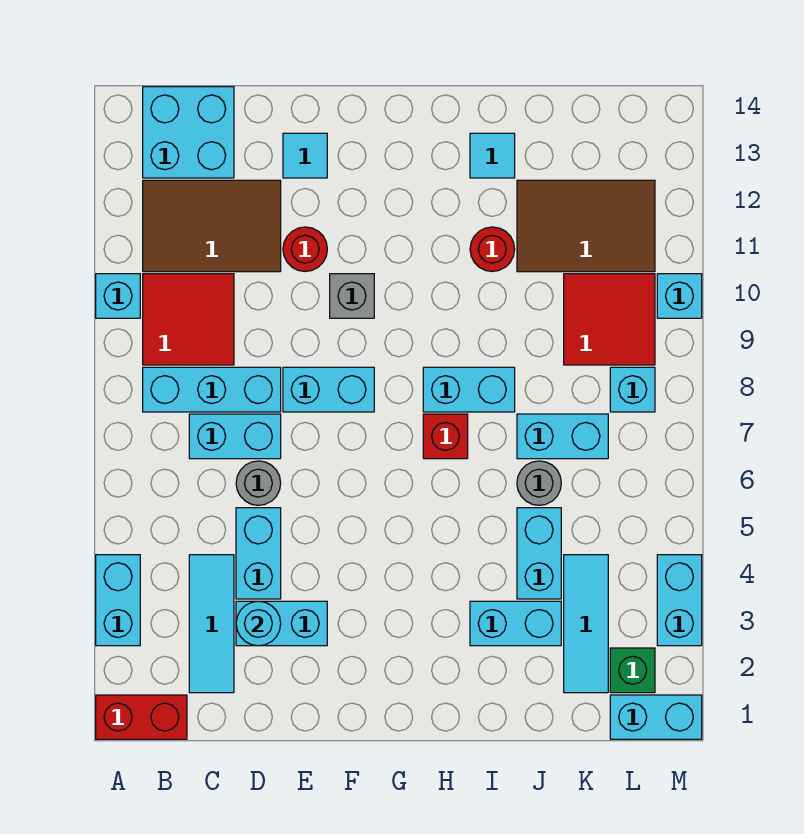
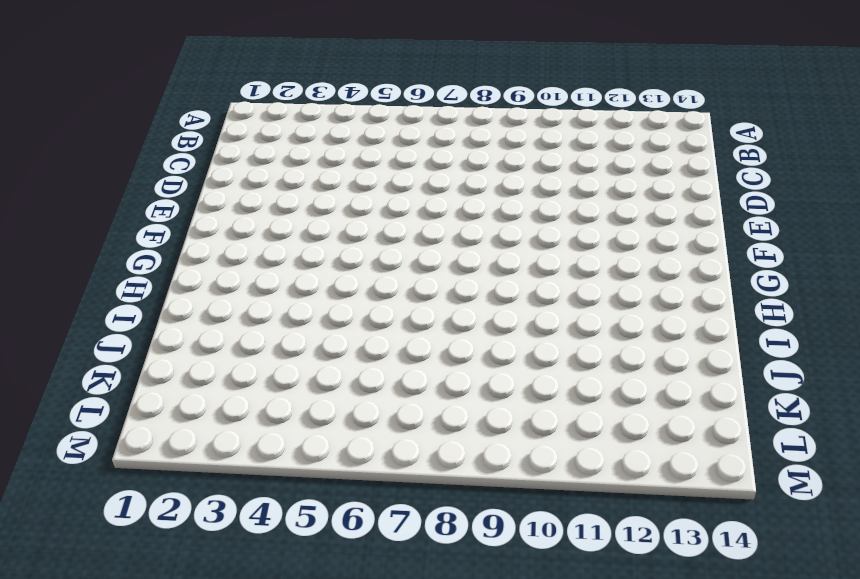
none -> red 1x2 brick [96,695,187,739]
none -> cyan 1x2 brick [96,555,140,646]
none -> cyan 1x1 brick [96,274,140,318]
none -> cyan 1x3 brick [143,367,281,412]

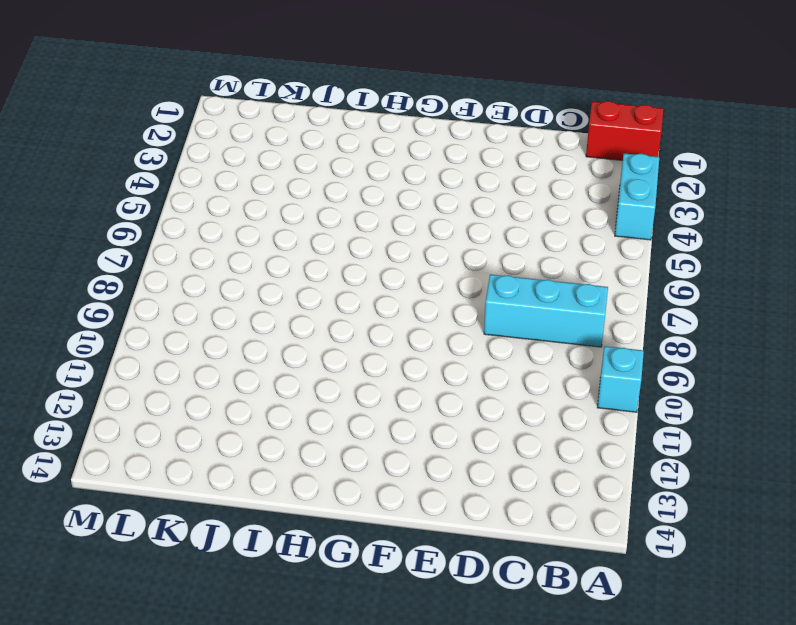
none -> red 2x2 tile [143,274,234,365]
none -> brown 2x3 tile [143,180,281,272]
none -> cyan 2x2 brick [143,87,234,178]
none -> cyan 1x3 tile [189,555,234,693]

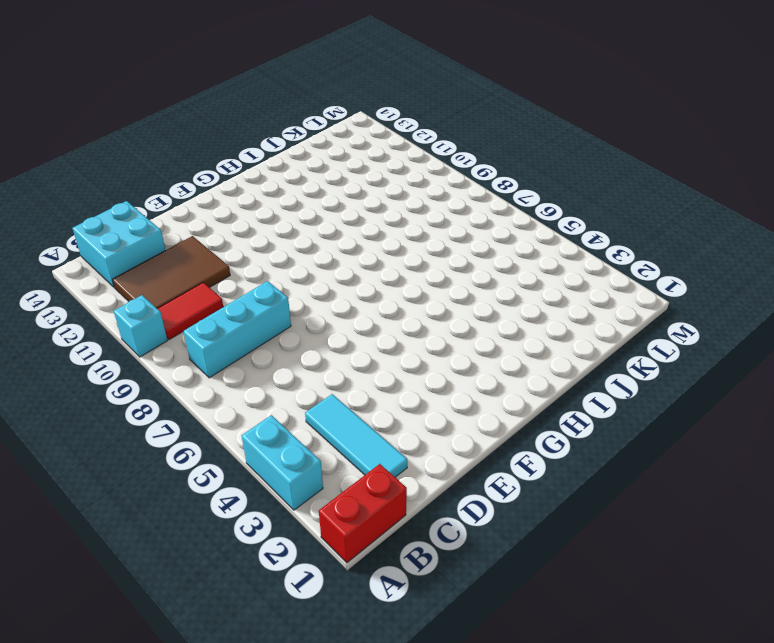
red 1x2 tile [157,282,223,340] -> red 2x2 tile [143,274,234,365]
none -> cyan 1x2 brick [189,414,281,459]
none -> cyan 1x2 brick [236,601,327,646]
none -> cyan 1x2 brick [236,508,281,599]
none -> grey 1x1 round brick [236,461,281,505]

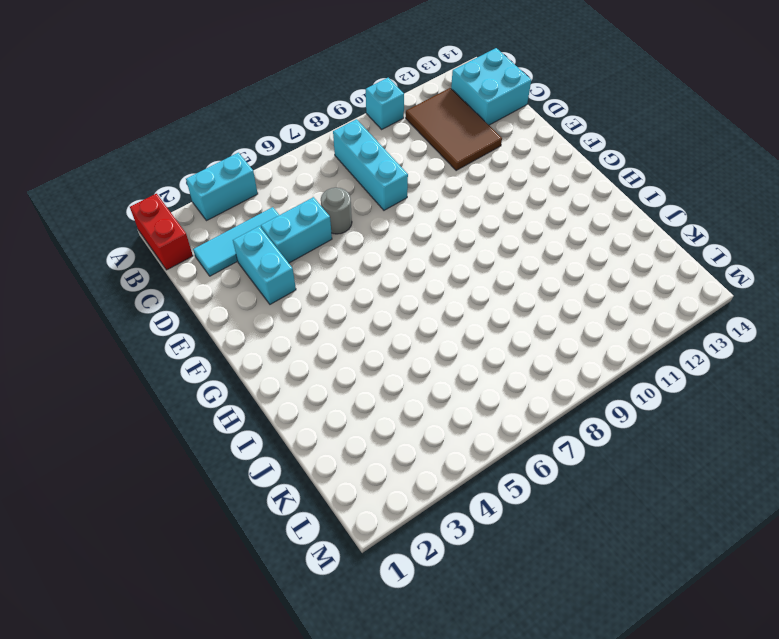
none -> red 2x2 tile [143,274,234,365]
none -> cyan 1x2 brick [189,414,281,459]
none -> cyan 1x2 brick [283,367,374,412]
none -> red 1x1 round brick [283,227,327,272]

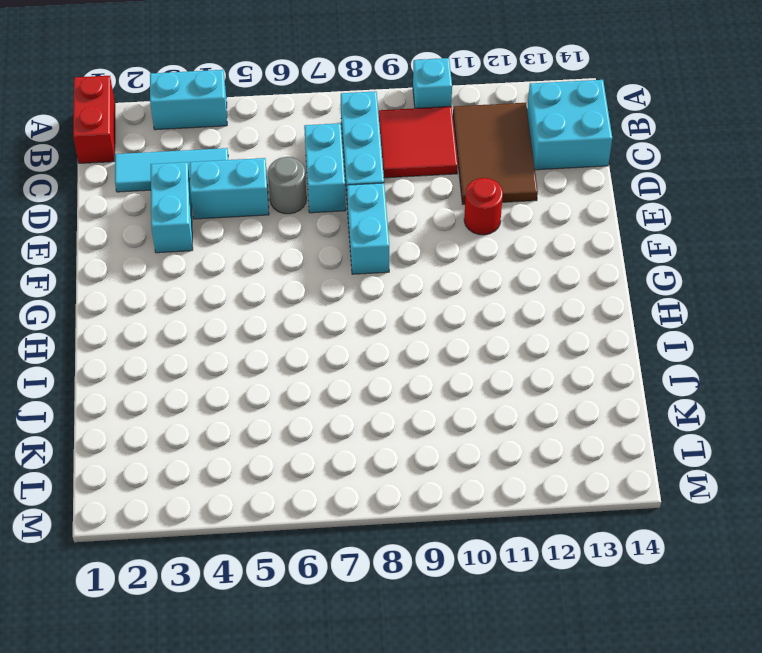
none -> cyan 1x1 tile [283,133,327,178]
none -> grey 1x1 brick [330,274,374,318]
none -> red 1x1 brick [423,414,468,459]
none -> cyan 1x2 brick [423,367,515,412]

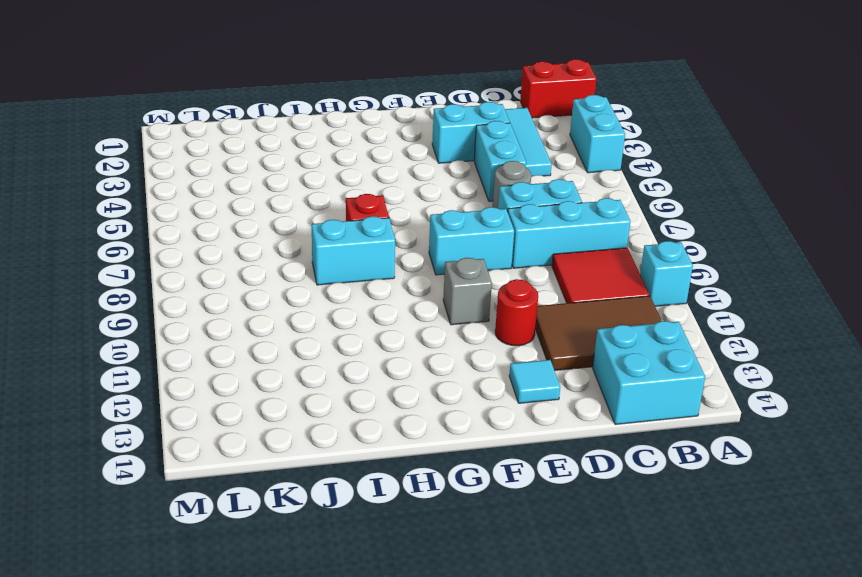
none -> cyan 1x2 brick [470,601,561,646]
none -> red 1x1 round brick [470,227,515,272]
none -> cyan 1x1 tile [470,133,515,178]
none -> cyan 1x2 brick [517,508,561,599]

